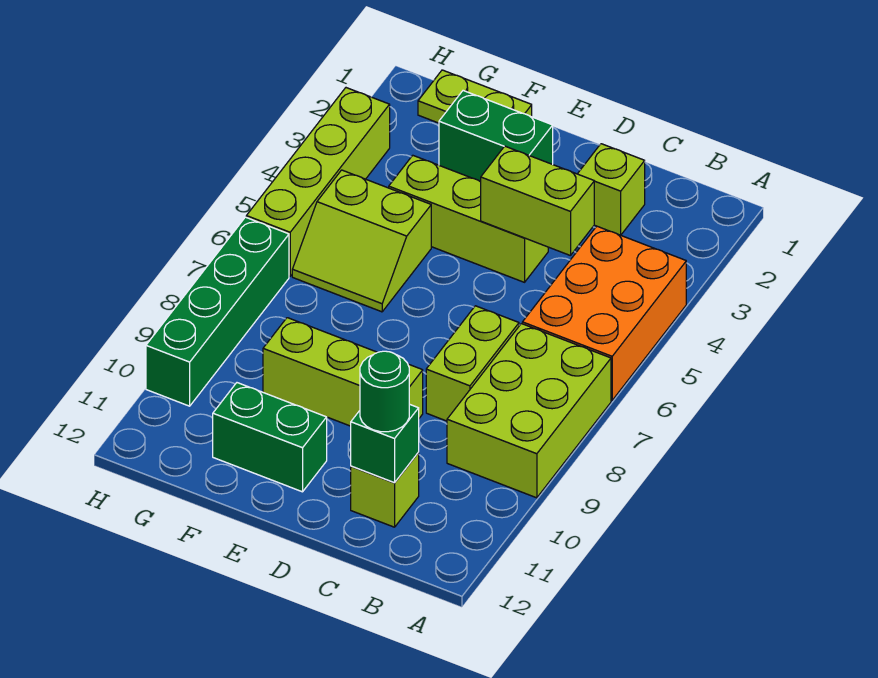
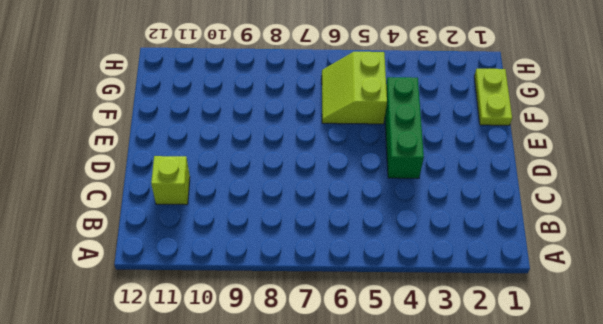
green 1x3 brick [385,77,424,178] -> lime 1x3 brick [389,156,548,282]
none -> orange 2x3 brick [522,226,686,400]
none -> lime 2x3 brick [447,324,611,498]
none -> lime 1x1 brick [578,144,645,235]

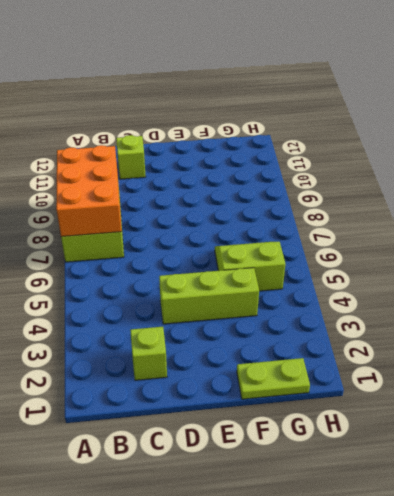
orange 2x3 brick [56,145,122,237] -> orange 2x3 brick moved to [522,226,686,400]
none -> lime 1x2 brick [426,306,519,421]
none -> lime 1x3 brick [263,318,423,426]
none -> green 1x2 brick [439,91,553,181]

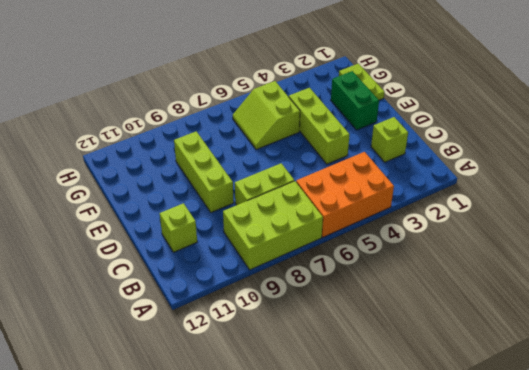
none -> green 1x2 brick [213,383,327,492]
none -> lime 1x4 brick [246,88,390,276]
none -> green 1x4 brick [146,217,289,406]

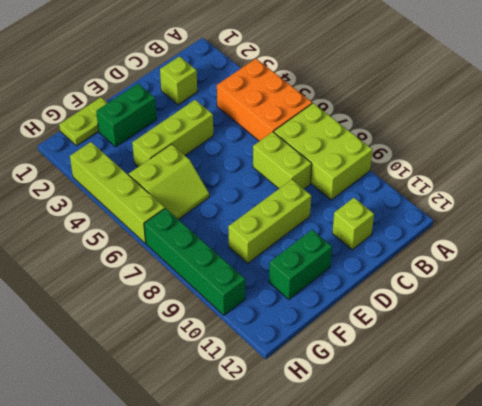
none -> lime 1x2 brick [481,146,594,256]
none -> green 1x1 brick [351,404,419,483]
none -> green 1x1 round brick [360,351,409,432]

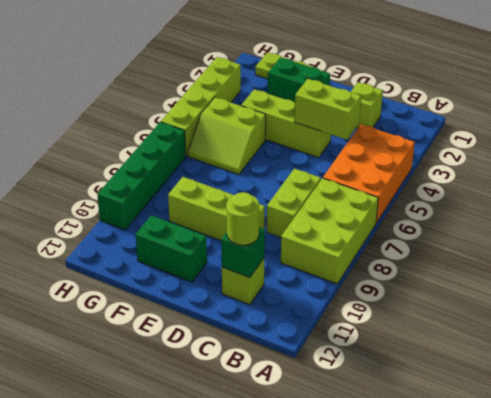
lime 1x1 round brick [227,192,259,245] -> green 1x1 round brick [360,351,409,432]

